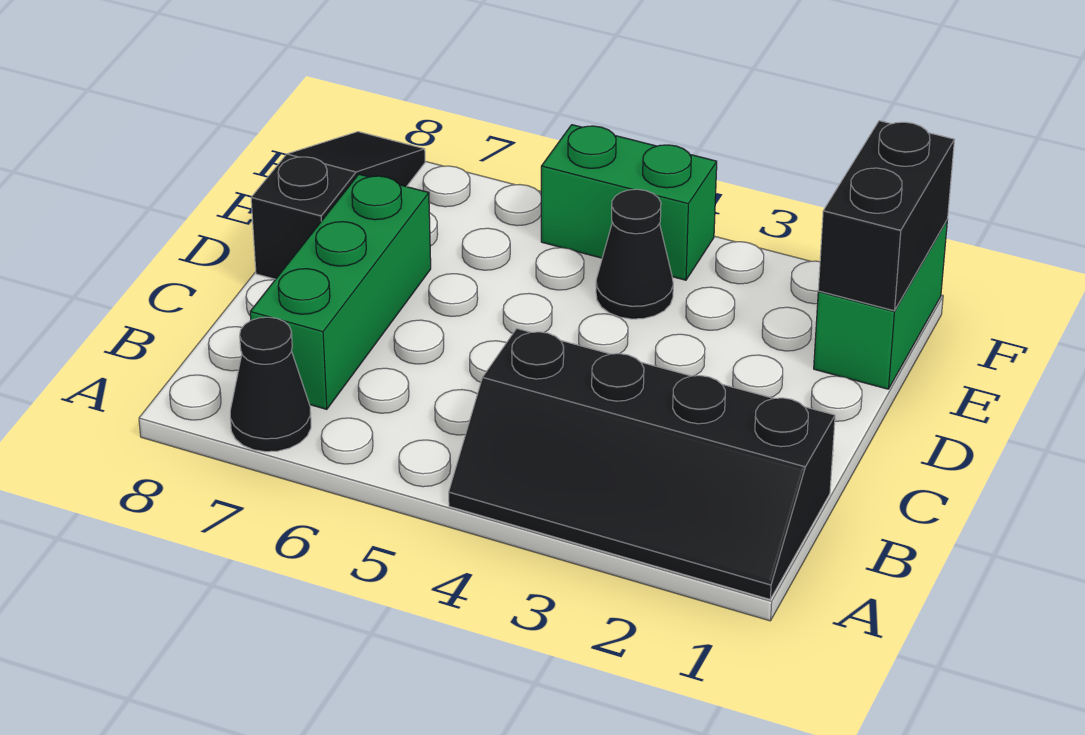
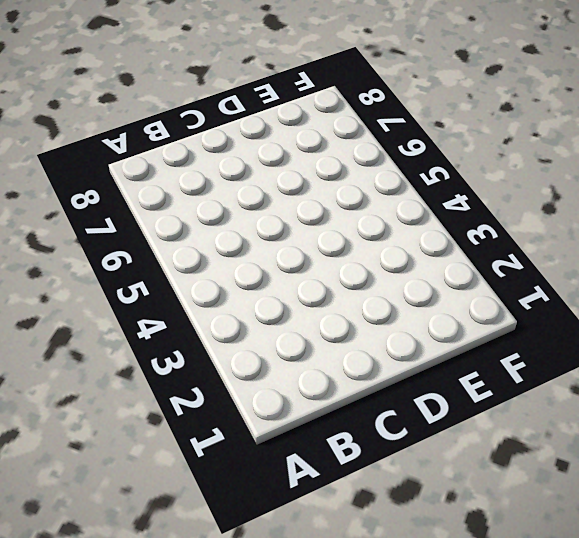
none -> black 2x4 slope [449,329,835,599]
none -> black 1x1 cone [230,317,311,452]

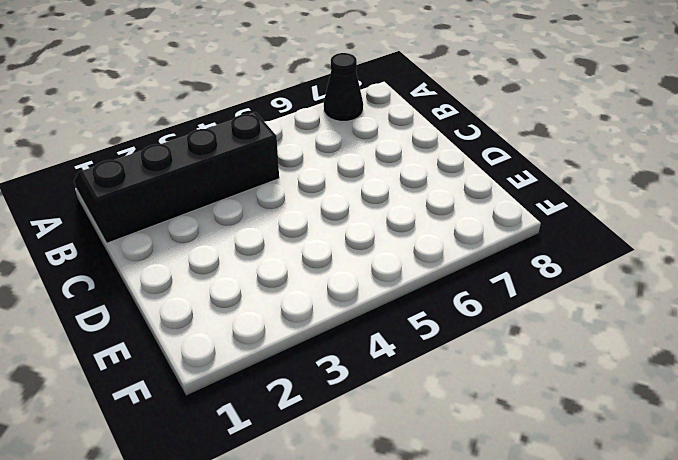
none -> green 1x3 brick [250,174,431,409]
none -> black 1x3 slope [251,132,425,279]

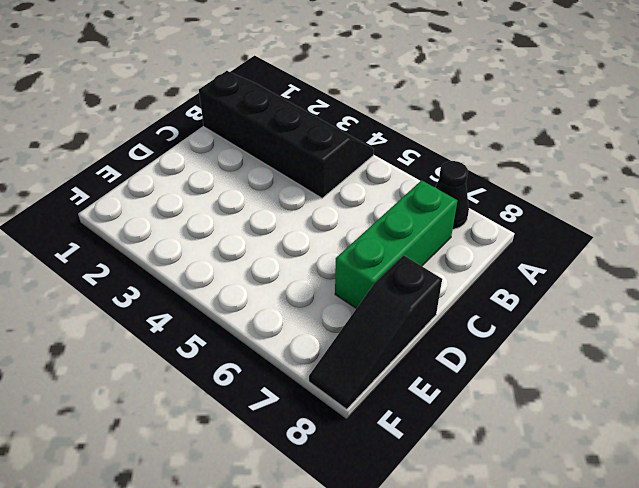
none -> green 1x2 brick [814,221,947,389]
none -> black 1x1 cone [596,189,673,319]

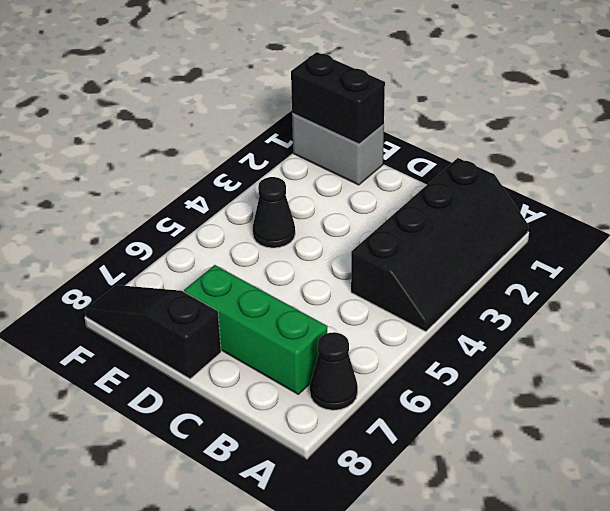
grey 1x2 brick [292,113,384,185] -> green 1x2 brick [814,221,947,389]
none -> green 1x2 brick [541,125,717,280]

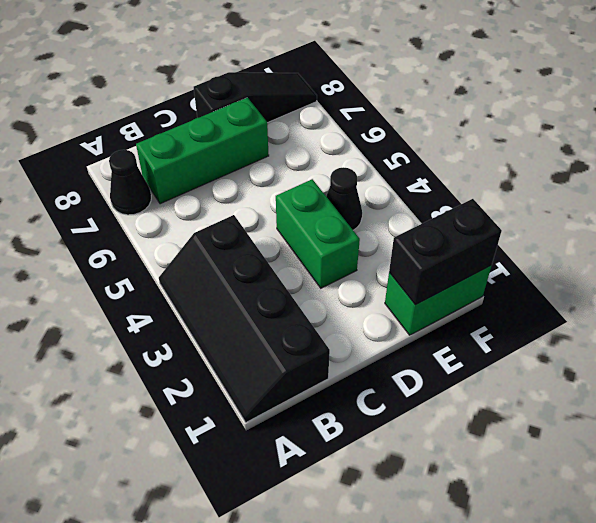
green 1x2 brick [276,179,360,288] -> green 1x2 brick moved to [541,125,717,280]

